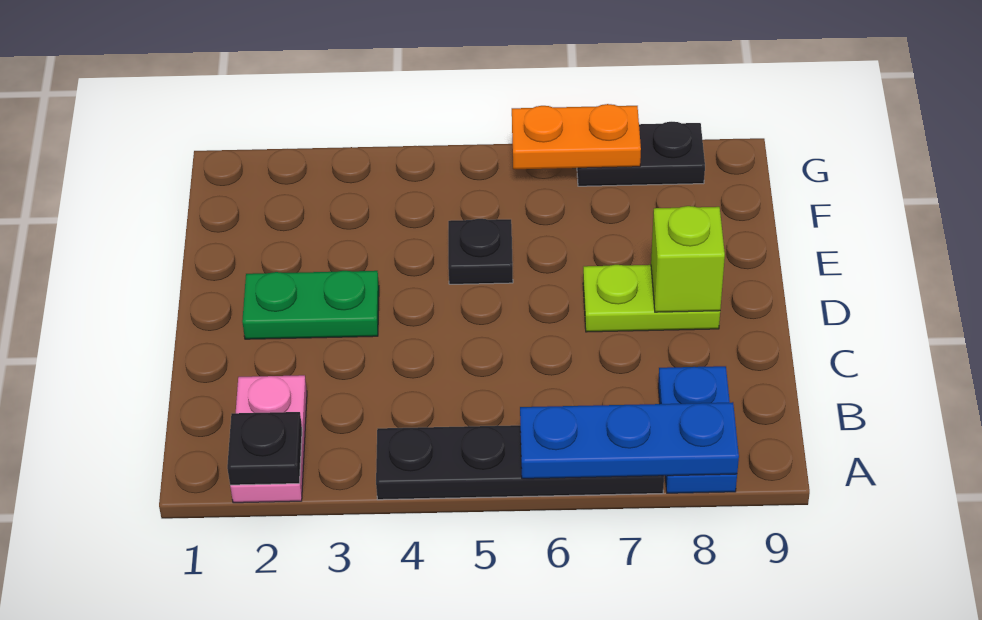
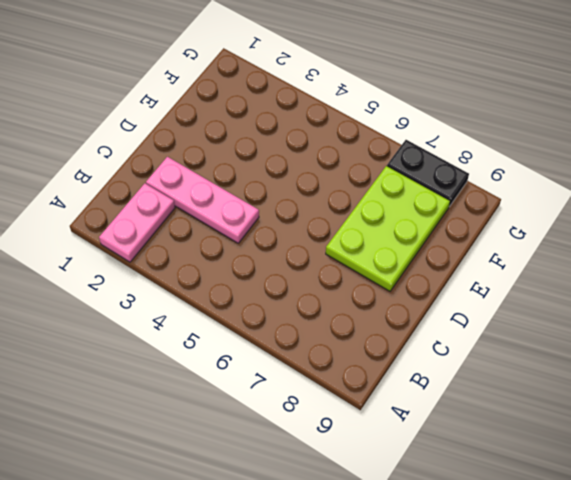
pink 1x3 plate [146,157,259,243] -> none
lime 2x3 plate [326,166,450,291] -> lime 1x2 plate [583,265,720,332]
none -> black 1x4 plate [376,425,664,500]
none -> blue 1x2 plate [658,366,737,493]

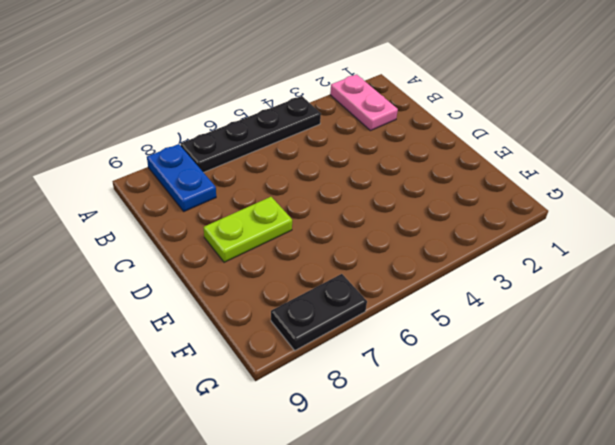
none -> green 1x2 plate [242,271,379,339]
none -> black 1x1 plate [448,219,513,284]

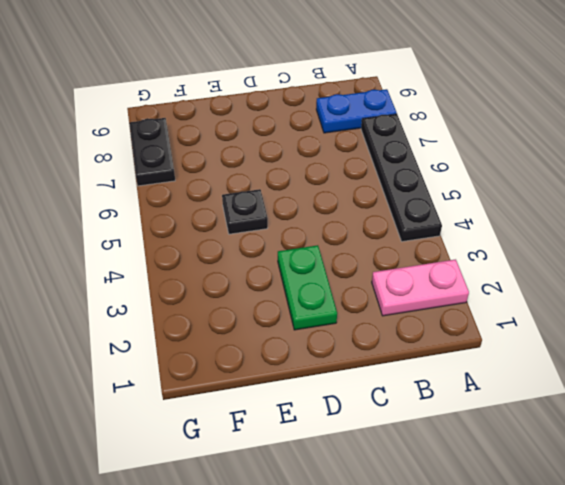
none -> lime 1x2 plate [583,265,720,332]
none -> black 1x1 plate [227,412,302,485]

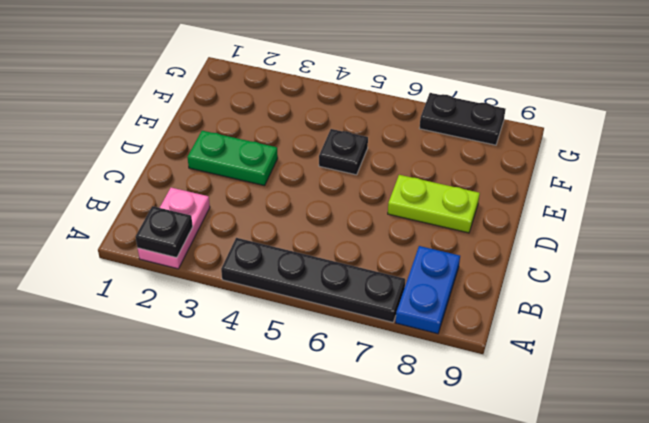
none -> blue 1x3 plate [520,402,739,479]
none -> lime 1x1 brick [651,206,725,312]

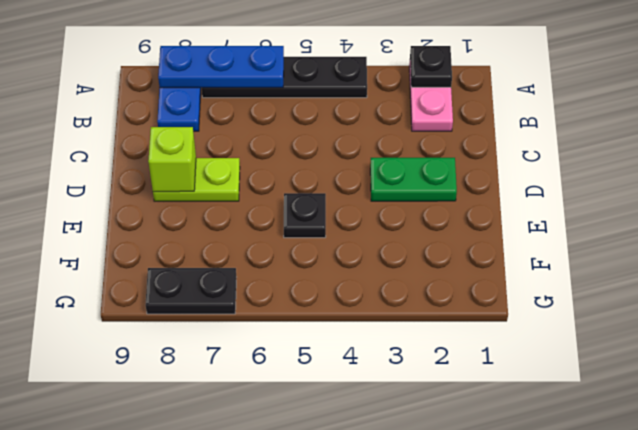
none -> orange 1x2 plate [512,104,641,169]

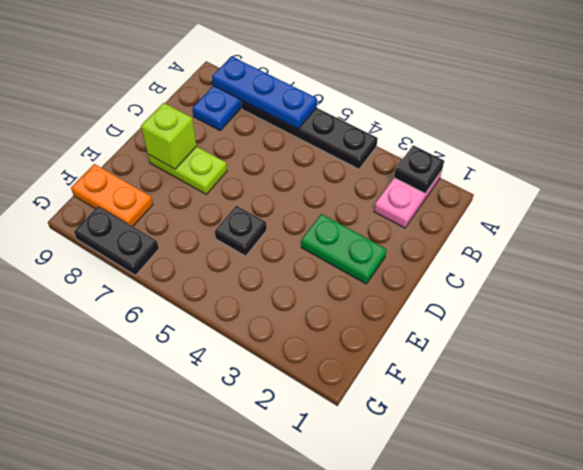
orange 1x2 plate [71,164,153,226] -> orange 1x2 plate moved to [512,104,641,169]

